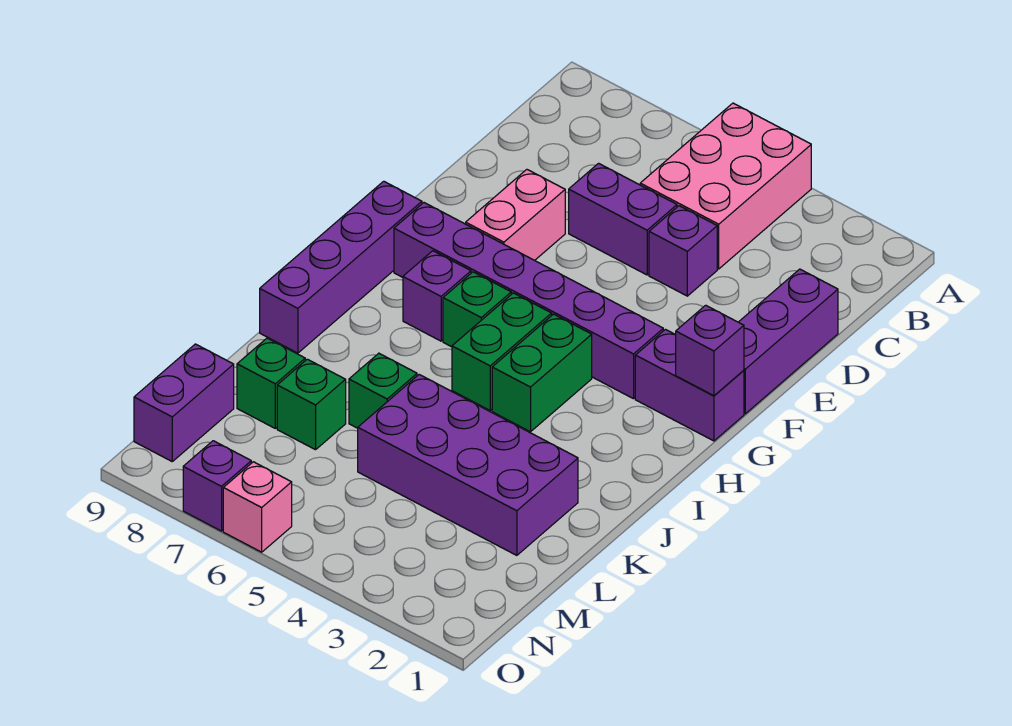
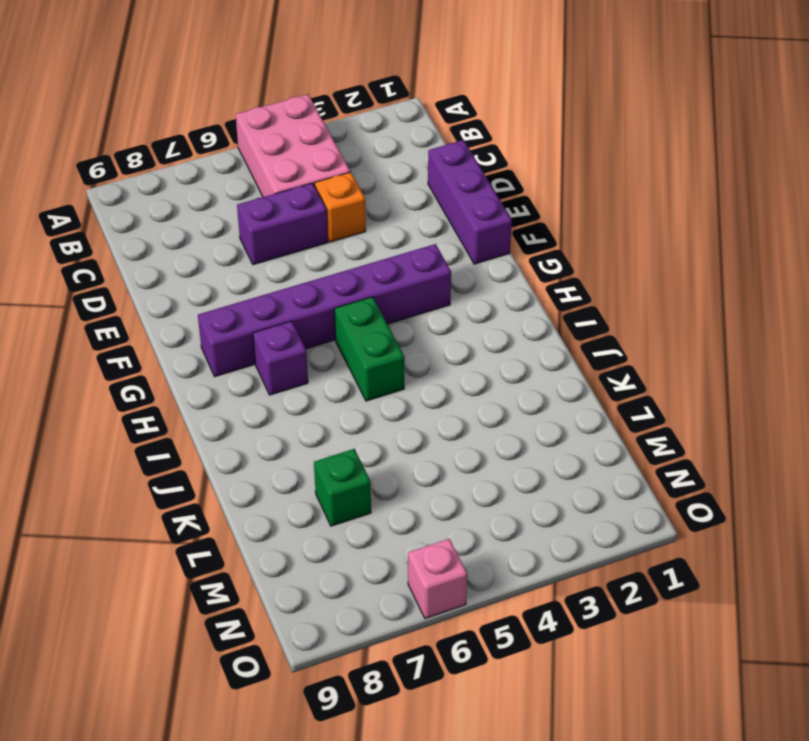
orange 1x1 brick [315,172,366,242] -> purple 1x1 brick [649,206,717,296]
none -> pink 1x2 brick [466,170,565,260]
none -> purple 1x2 brick [635,329,744,441]
none -> purple 1x4 brick [260,181,422,353]

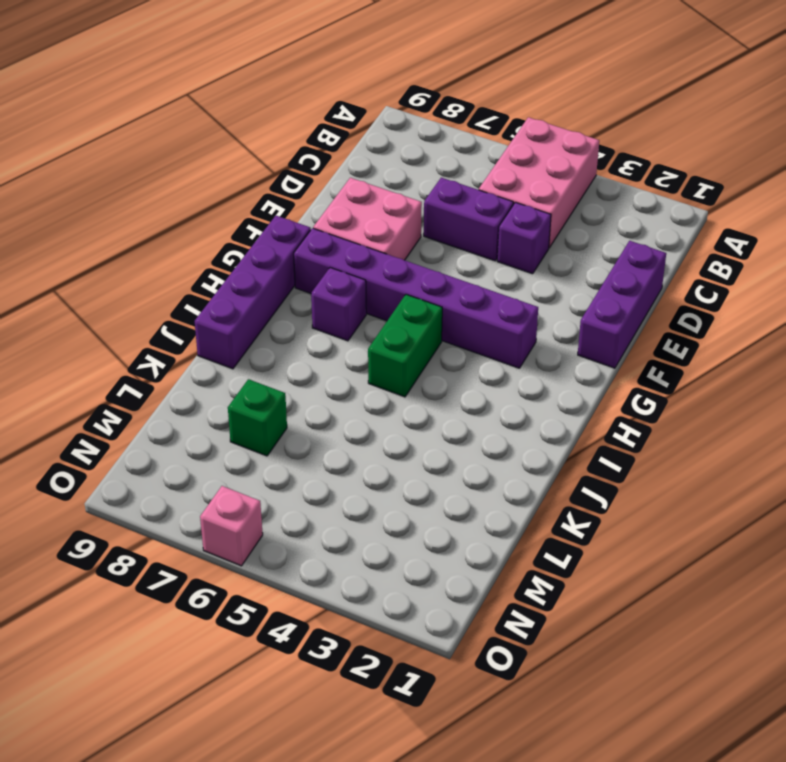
pink 2x2 brick [313,178,422,260] -> pink 1x2 brick [466,170,565,260]
none -> purple 1x2 brick [635,329,744,441]
none -> green 1x2 brick [492,314,592,432]
none -> green 1x1 brick [443,272,511,347]

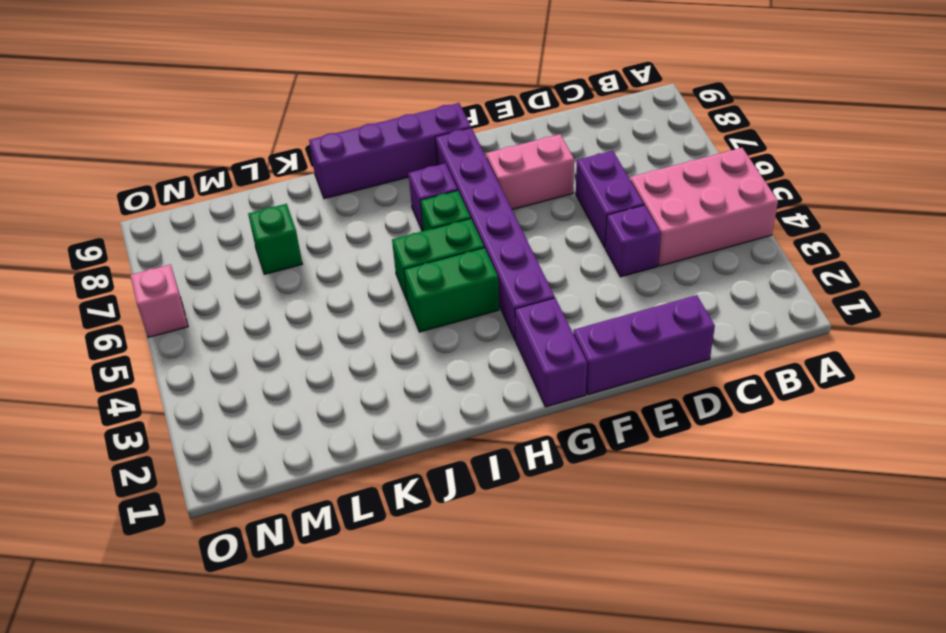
none -> purple 2x4 brick [358,375,578,555]
none -> green 1x1 brick [349,353,417,428]
none -> green 1x1 brick [237,338,305,428]

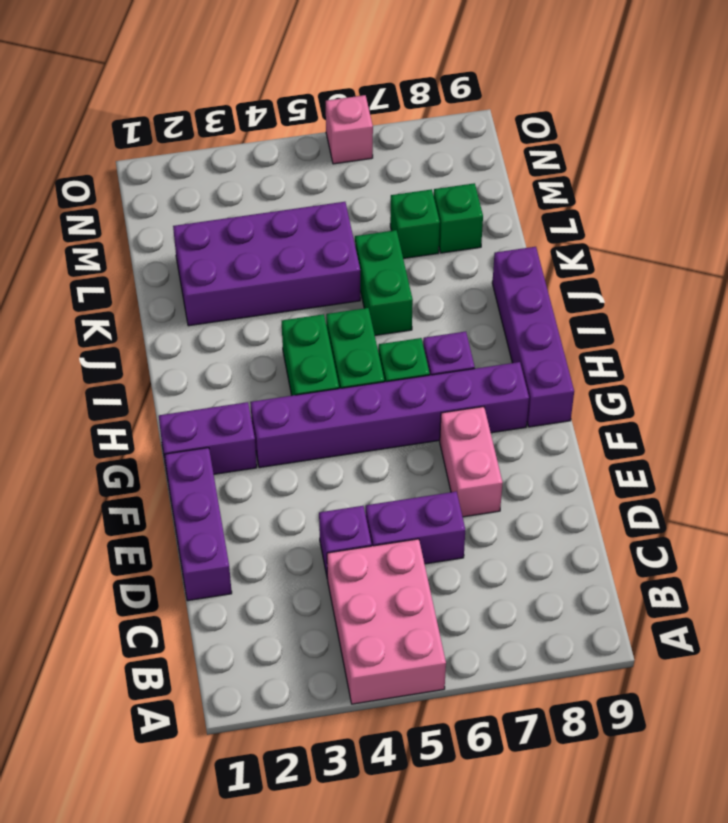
green 1x2 brick [355,230,413,335] -> green 1x1 brick [349,353,417,428]
none -> purple 1x2 brick [134,344,234,461]
none -> purple 1x1 brick [183,441,251,531]
none -> purple 1x1 brick [676,305,744,396]

